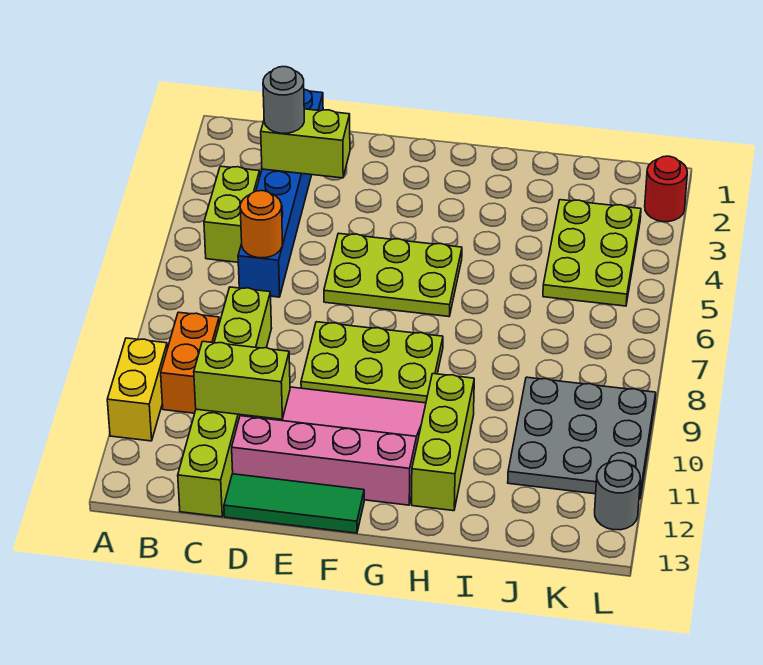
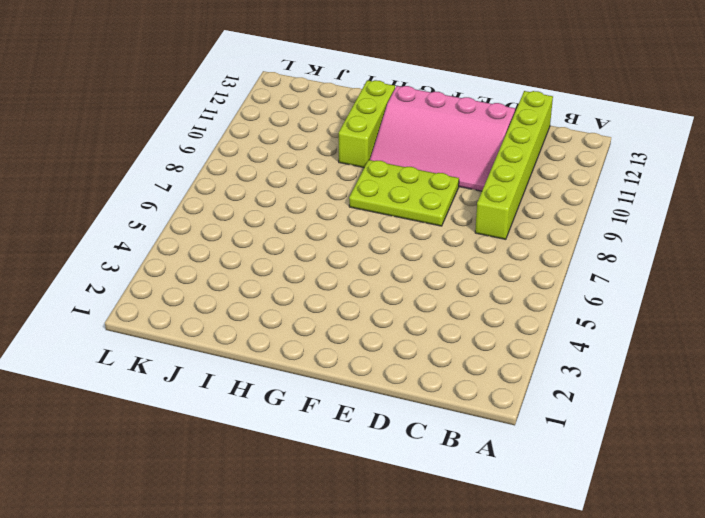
none -> yellow 1x2 brick [107,338,167,441]
none -> lime 1x2 brick [204,166,260,262]
none -> orange 1x2 brick [161,312,219,413]

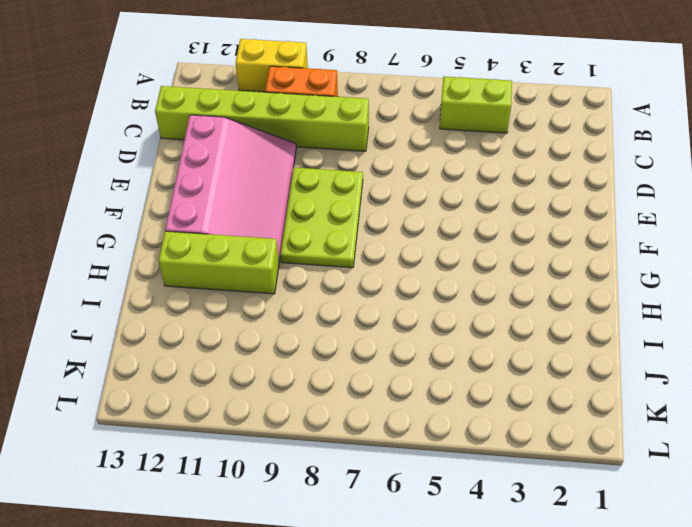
none -> blue 1x6 brick [238,89,323,297]
none -> green 1x3 tile [224,474,364,533]
none -> lime 2x3 plate [324,233,462,317]

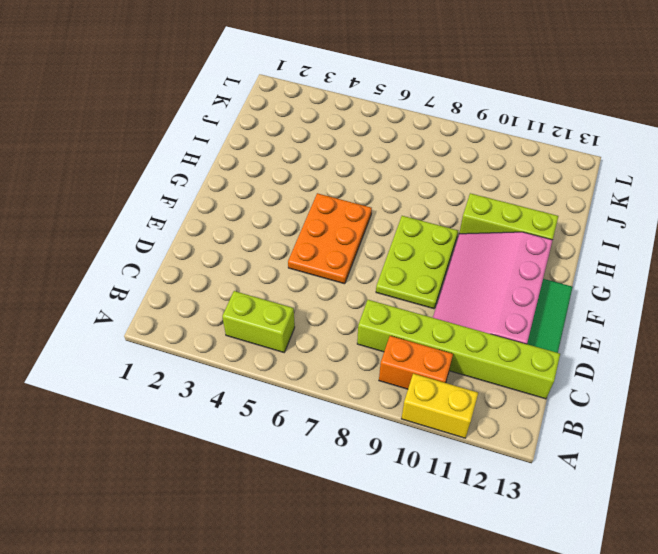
orange 2x3 plate [288,193,372,284] -> lime 2x3 plate [324,233,462,317]
none -> blue 1x6 brick [238,89,323,297]
none -> lime 2x3 plate [543,200,641,306]
none -> grey 3x3 plate [508,377,656,499]

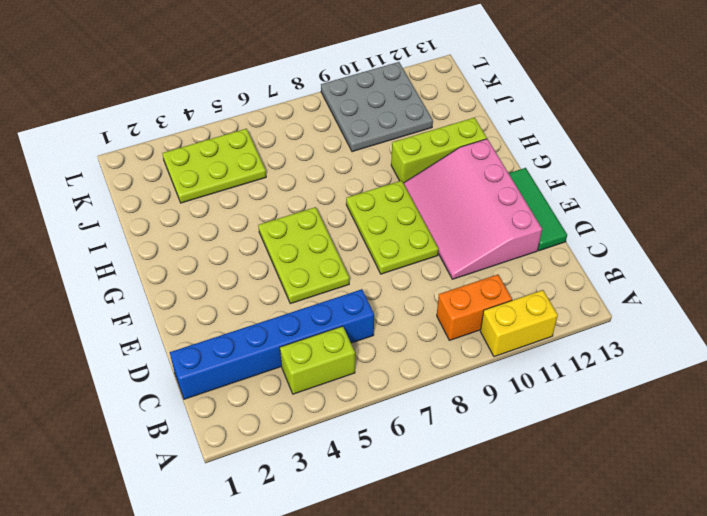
none -> lime 1x6 brick [178,287,272,517]
none -> red 1x1 round brick [645,156,687,222]
none -> grey 1x1 round brick [595,461,640,530]

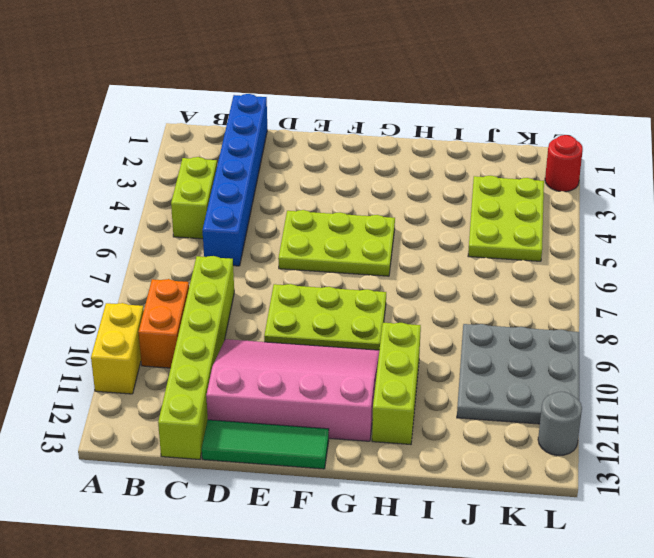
none -> lime 1x2 brick [261,109,350,178]
none -> orange 1x1 round brick [240,191,283,258]
none -> lime 1x2 brick [194,341,290,419]

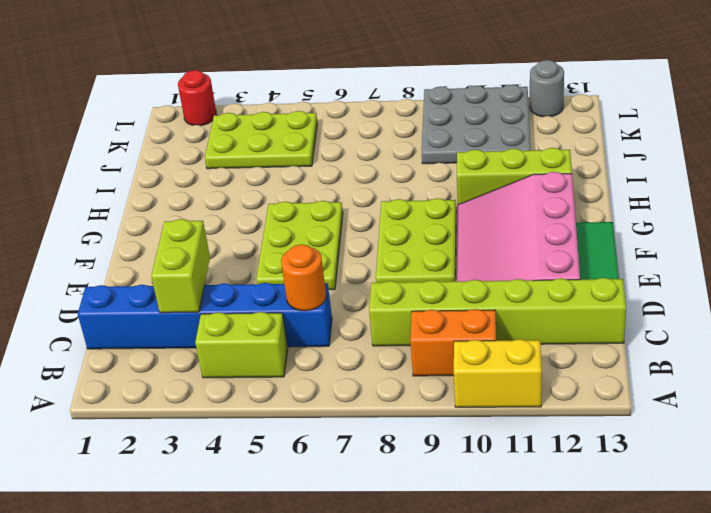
none -> lime 1x2 brick [194,341,290,419]
none -> grey 1x1 round brick [263,67,304,133]

